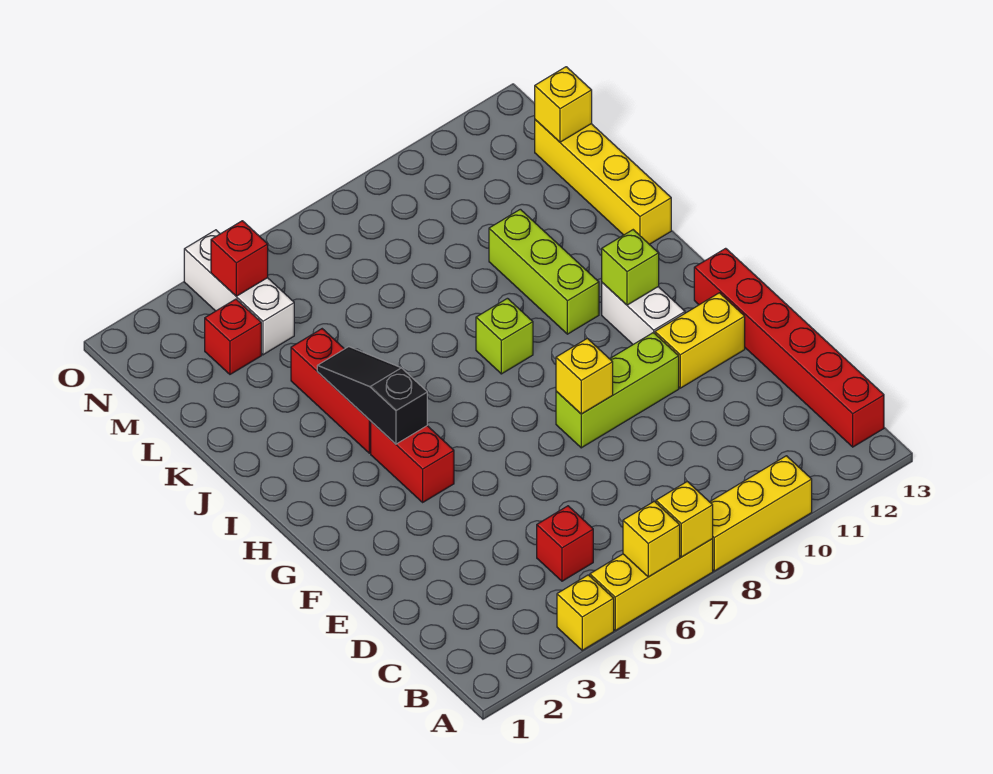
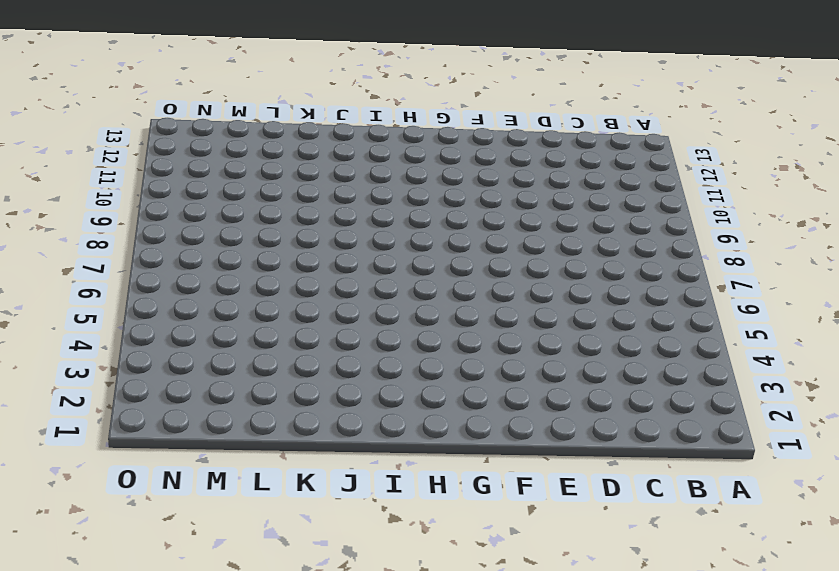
none -> yellow 1x1 brick [557,575,614,650]
none -> yellow 1x3 brick [590,539,713,630]
none -> yellow 1x3 brick [710,456,812,571]

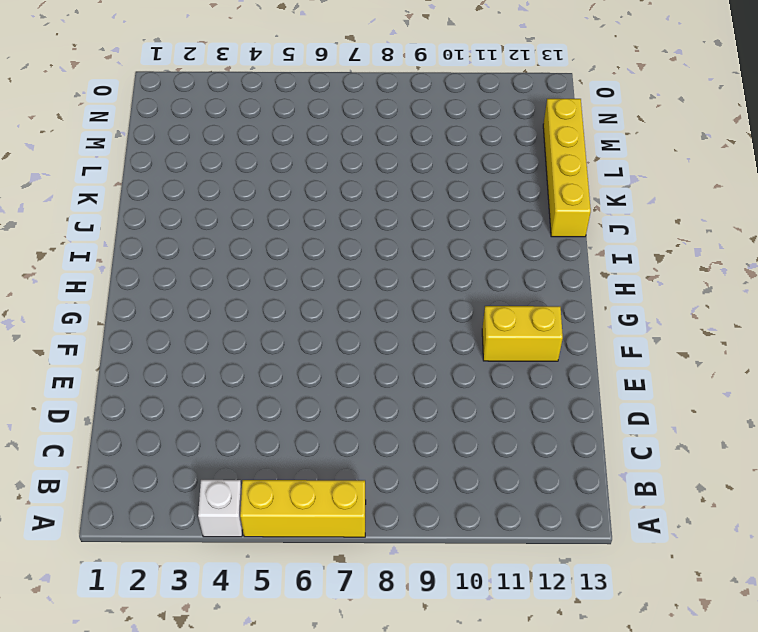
white 1x1 brick [198,480,243,537] -> yellow 1x1 brick [557,575,614,650]
none -> yellow 1x3 brick [710,456,812,571]
none -> red 1x6 brick [694,248,884,447]
none -> red 1x1 brick [537,506,593,581]

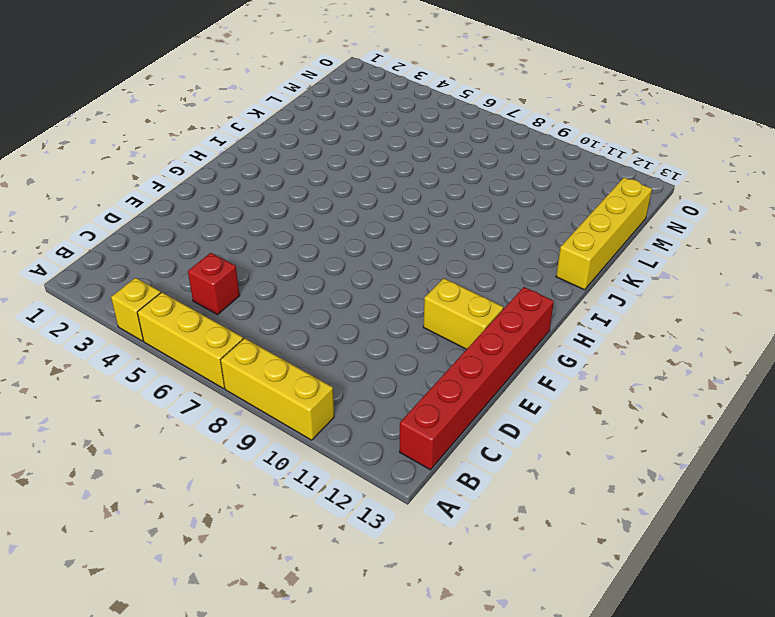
none -> lime 1x3 brick [556,333,679,448]
none -> red 1x2 brick [371,422,454,502]
none -> white 1x2 brick [602,283,685,344]

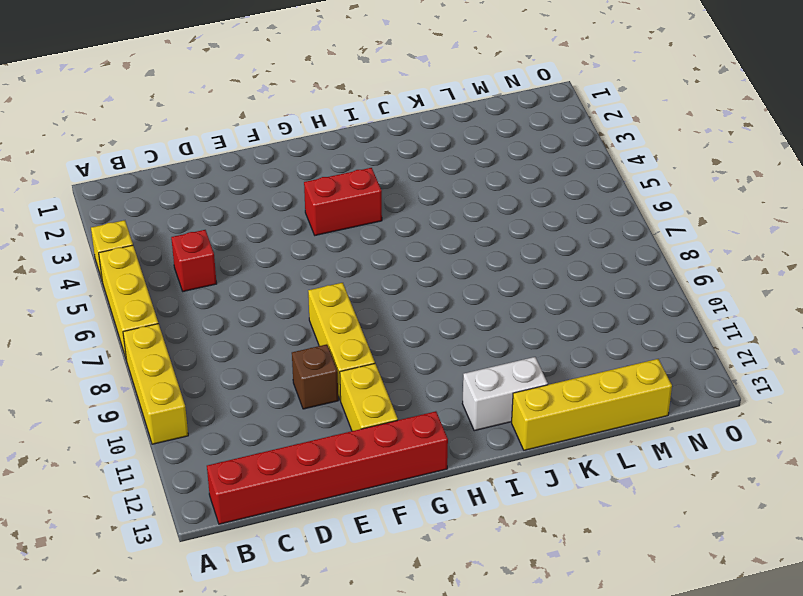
brown 1x1 brick [292,344,338,409] -> none
yellow 1x3 brick [308,283,375,400] -> lime 1x3 brick [556,333,679,448]
white 1x2 brick [462,357,548,431] -> white 1x2 brick moved to [602,283,685,344]
none -> red 1x3 brick [291,329,371,453]
none -> lime 1x1 brick [476,298,533,374]
none -> lime 1x3 brick [489,209,599,334]

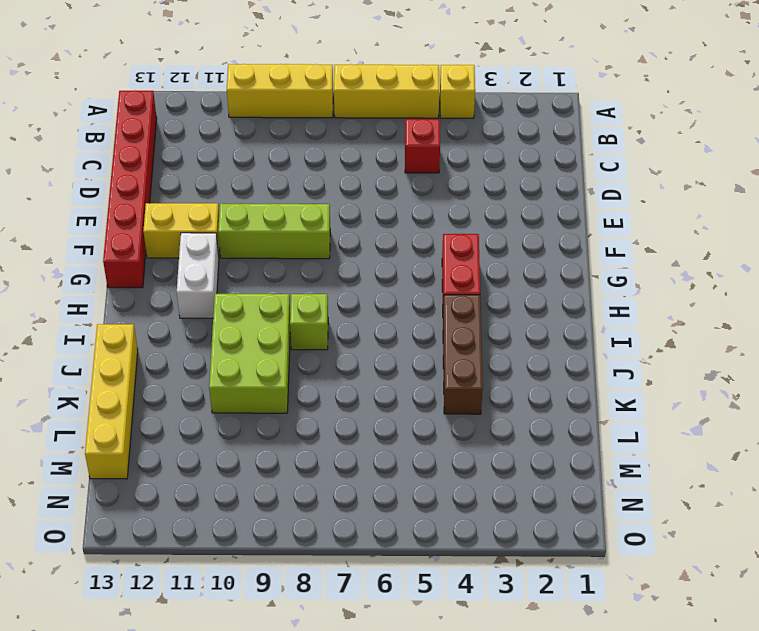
brown 1x3 brick [443,295,483,414] -> red 1x3 brick [291,329,371,453]
lime 2x3 brick [209,294,290,413] -> lime 1x3 brick [489,209,599,334]
none -> red 1x1 brick [205,299,261,374]
none -> white 1x3 brick [184,230,294,355]
none -> yellow 1x1 brick [623,501,680,577]

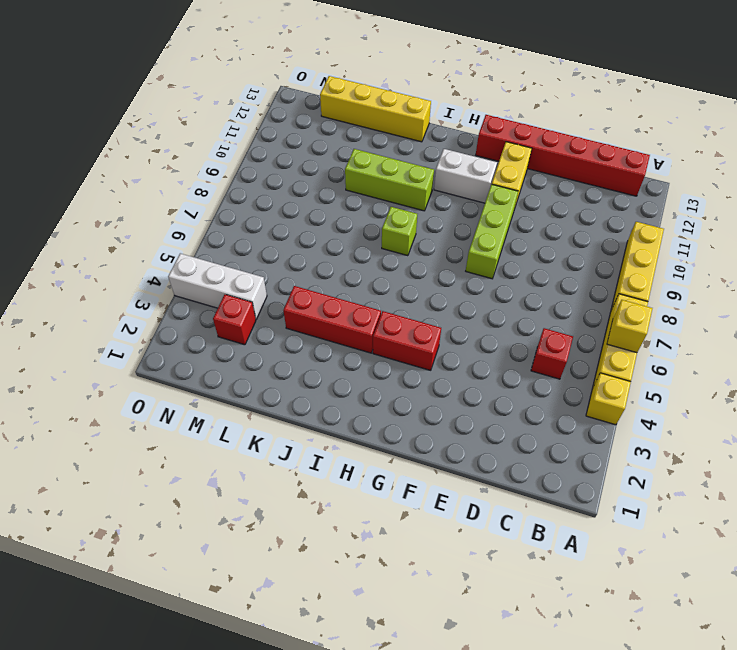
none -> yellow 1x1 brick [656,481,713,557]
none -> yellow 1x1 brick [556,338,613,414]
none -> black 1x3 slope [317,347,427,444]

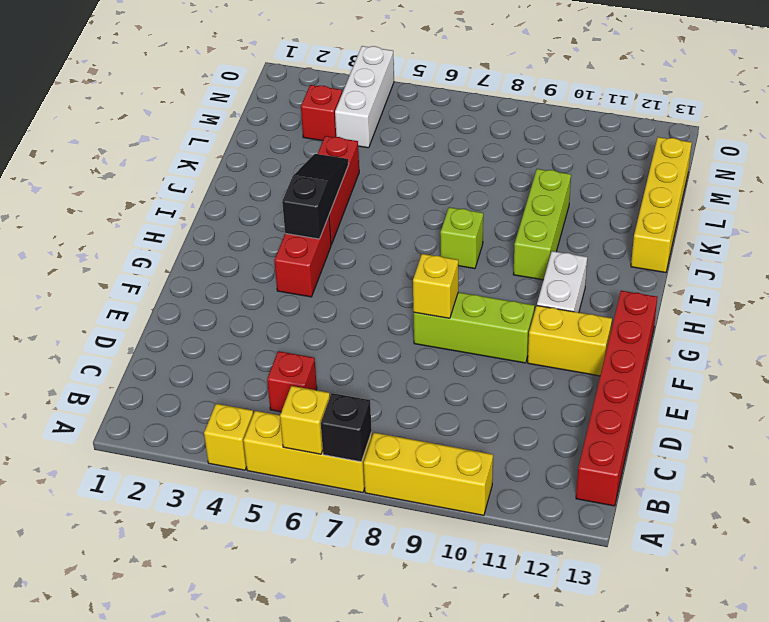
black 1x1 brick [321,393,372,462] -> yellow 1x1 brick [656,481,713,557]
none -> lime 1x1 brick [602,230,659,305]
none -> yellow 1x1 brick [535,67,592,142]
none -> red 1x1 brick [211,221,268,296]

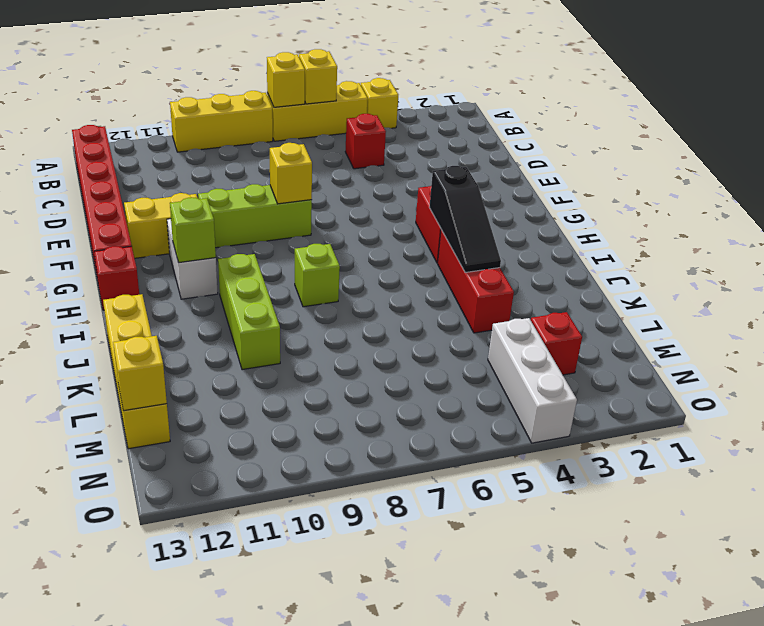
red 1x1 brick [94,246,139,310] -> red 1x1 brick moved to [211,221,268,296]

